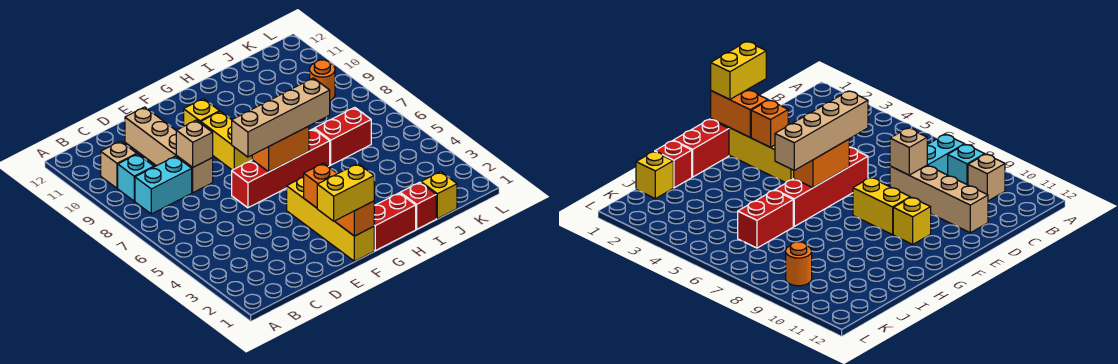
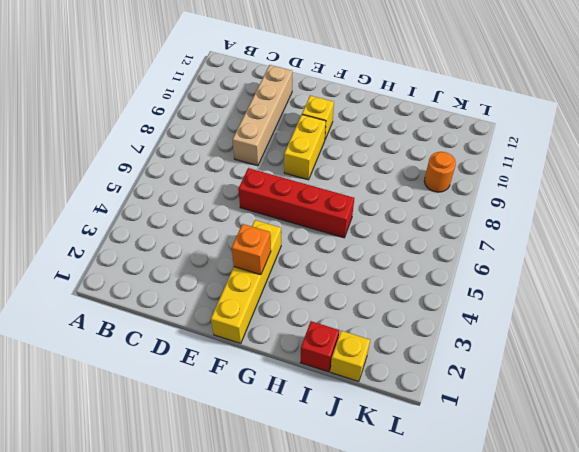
none -> cyan 1x2 brick [135,156,192,214]
none -> cyan 1x1 brick [118,154,154,201]
none -> tan 1x1 brick [101,141,137,188]

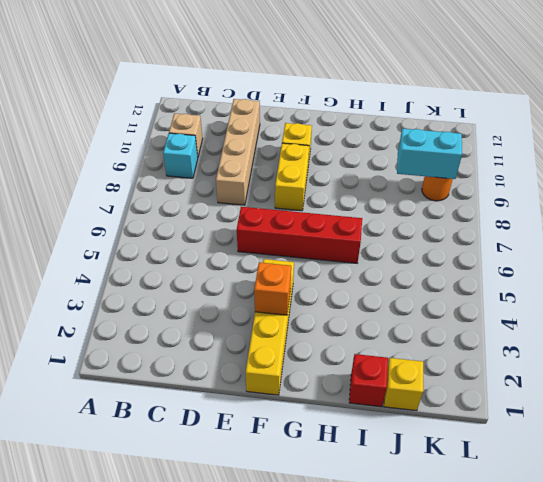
cyan 1x2 brick [397,128,462,179] -> cyan 1x2 brick moved to [135,156,192,214]
none -> red 1x2 brick [374,193,416,251]
none -> red 1x2 brick [314,107,371,165]
none -> tan 1x1 brick [176,120,213,167]

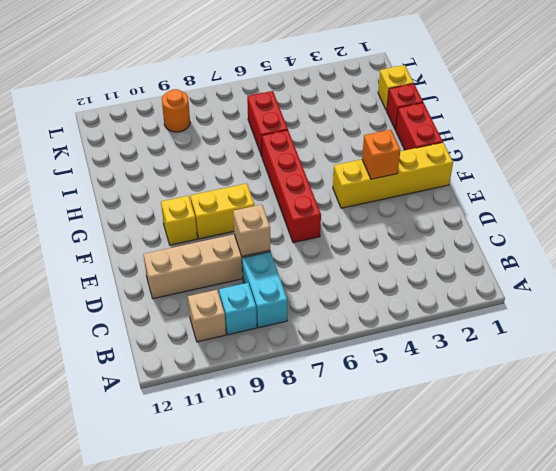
none -> orange 1x2 brick [335,201,374,236]
none -> orange 1x2 brick [252,126,309,172]
none -> yellow 1x2 brick [317,163,374,221]

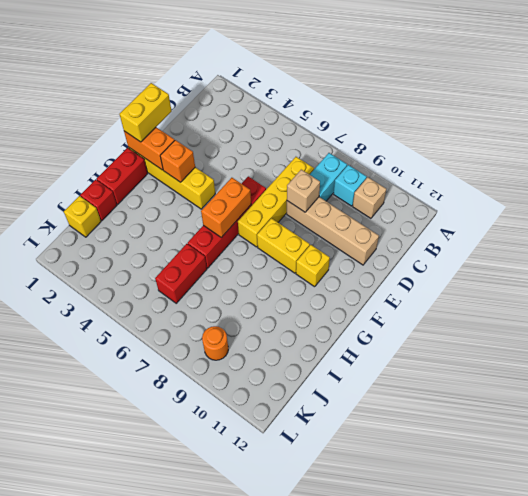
yellow 1x4 brick [238,157,314,247] -> none
none -> tan 1x4 brick [232,78,330,157]

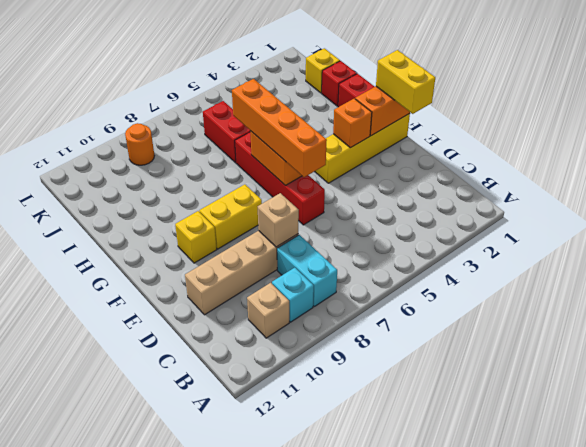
orange 1x4 brick [232,79,327,177] -> tan 1x4 brick [232,78,330,157]

